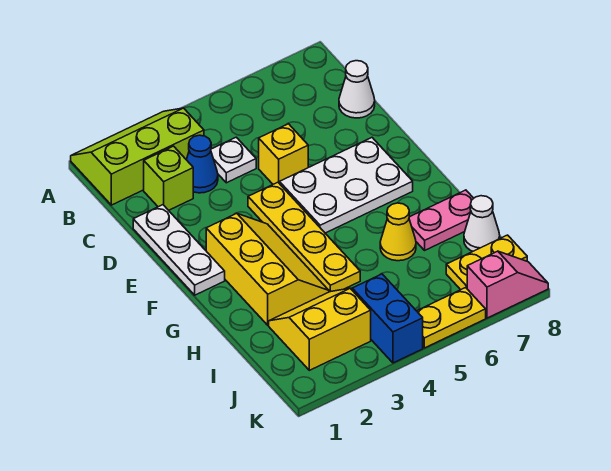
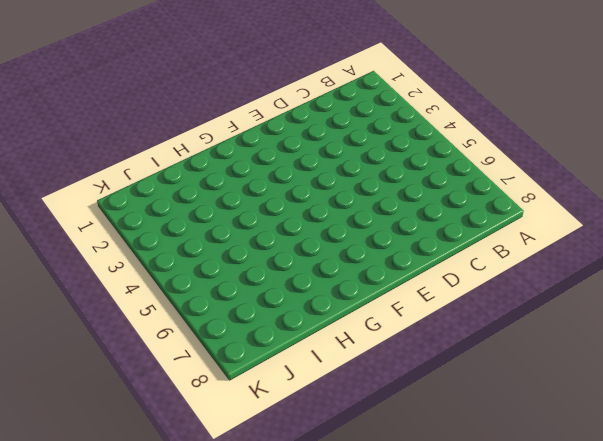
none -> lime 2x3 slope [71,108,204,205]
none -> lime 1x1 brick [144,146,193,210]
none -> blue 1x1 cone [186,135,218,193]

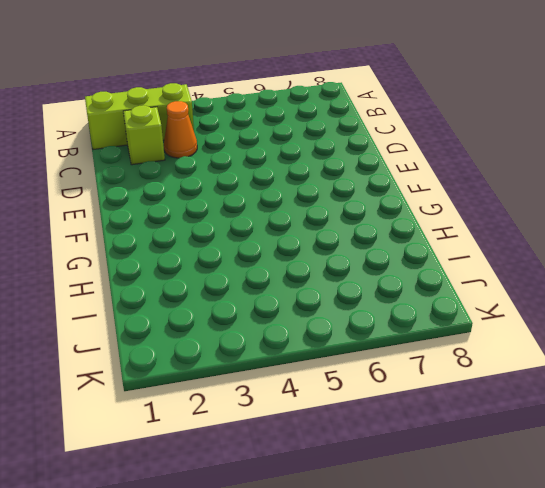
orange 1x1 cone [164,101,197,158] -> blue 1x1 cone [186,135,218,193]
none -> white 1x1 plate [211,137,256,183]
none -> white 1x1 cone [339,61,375,118]
none -> white 1x3 plate [133,205,225,295]

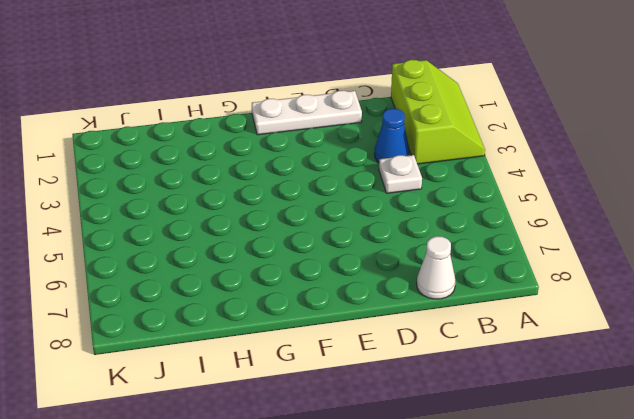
none -> lime 1x1 brick [144,146,193,210]
none -> yellow 1x1 brick [259,124,308,184]
none -> yellow 1x4 plate [248,182,360,292]

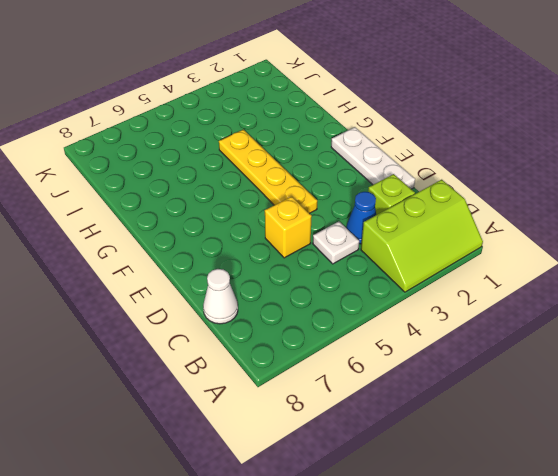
none -> white 2x3 plate [280,138,413,233]
none -> yellow 2x3 slope [206,213,329,325]
none -> yellow 1x1 cone [380,203,416,261]

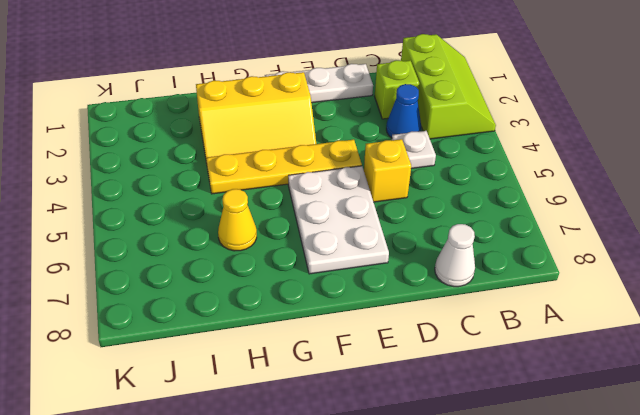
none -> pink 1x2 plate [409,190,474,250]
none -> yellow 2x2 slope [269,288,371,370]
none -> white 1x1 cone [464,196,500,251]

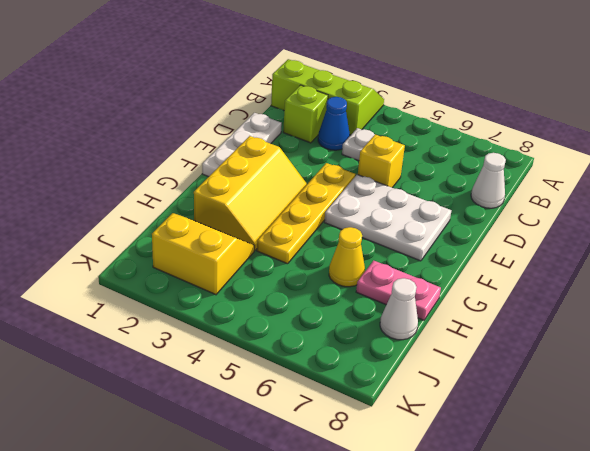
none -> blue 1x2 brick [352,274,423,363]
none -> yellow 1x2 plate [446,235,527,290]
none -> yellow 1x2 plate [417,288,486,348]

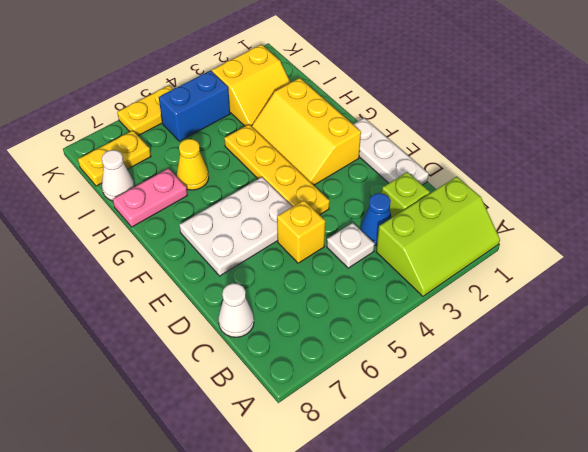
blue 1x2 brick [159,71,230,141] -> blue 1x2 brick turned to [352,274,423,363]
none -> pink 1x2 slope [467,251,548,318]

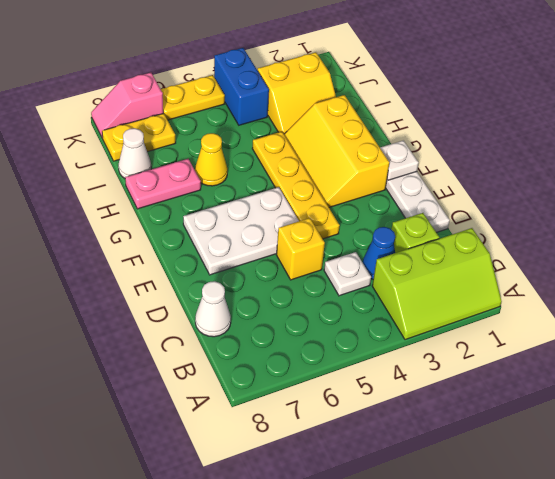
white 1x1 plate [380,140,419,180] -> none

